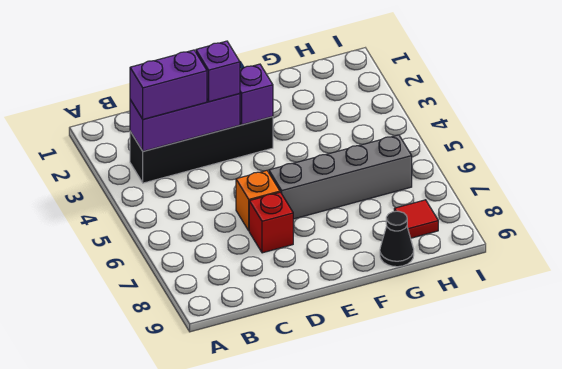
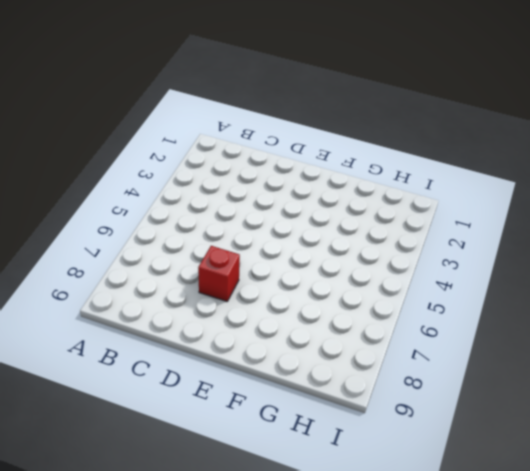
none -> black 1x4 brick [130,117,273,183]
none -> orange 1x1 brick [236,171,280,231]

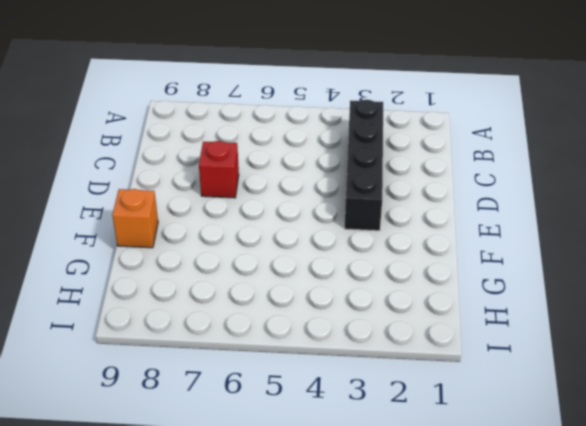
orange 1x1 brick [112,189,158,248] -> orange 1x1 brick moved to [236,171,280,231]
none -> grey 1x4 brick [269,135,412,219]
none -> black 1x1 cone [380,211,414,267]

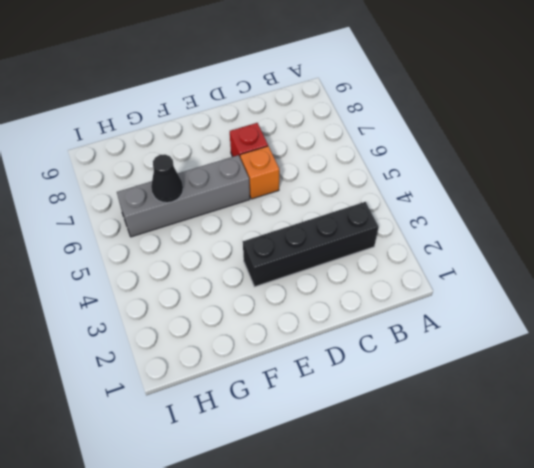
black 1x1 cone [151,154,183,203] -> black 1x1 cone moved to [380,211,414,267]
none -> red 1x1 tile [394,200,438,238]
none -> purple 1x3 brick [130,94,240,151]

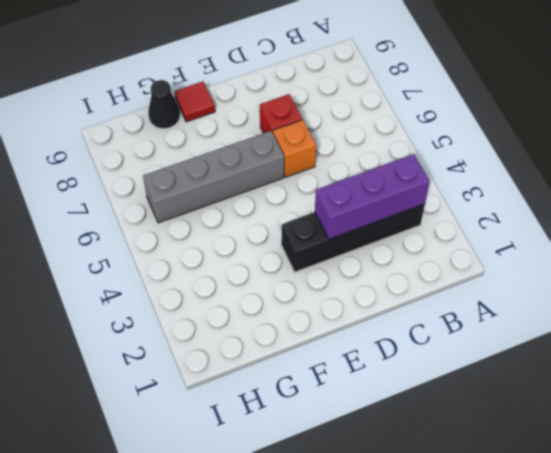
red 1x1 tile [174,81,215,122] -> red 1x1 tile moved to [394,200,438,238]
none -> purple 1x1 brick [240,64,273,125]
none -> purple 1x2 brick [130,50,207,119]

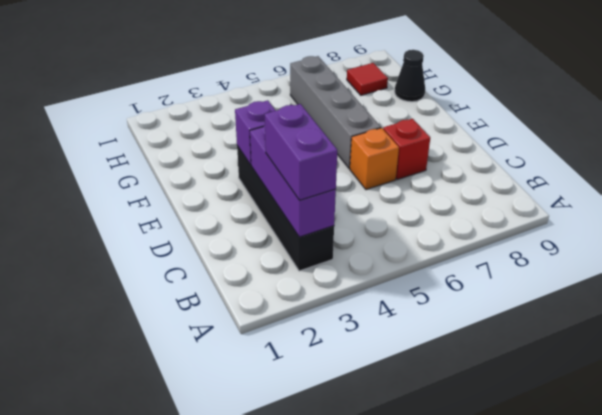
none -> purple 1x1 brick [196,41,240,102]

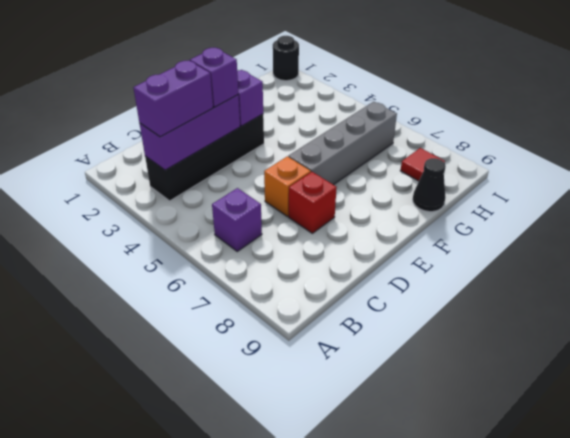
purple 1x1 brick [212,188,262,251] -> none
black 1x1 round brick [273,36,299,81] -> none

